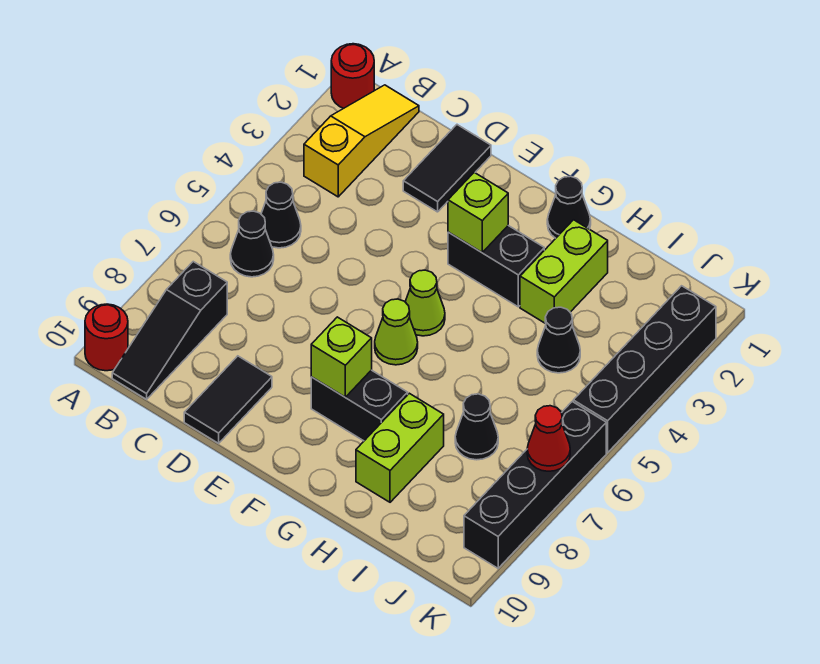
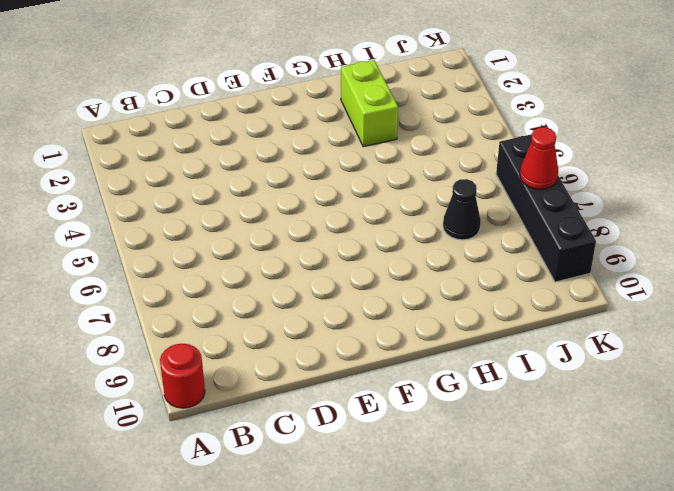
none -> red 1x1 round brick [331,44,374,108]
none -> yellow 1x3 slope [304,85,419,197]
none -> black 1x1 cone [261,182,301,248]

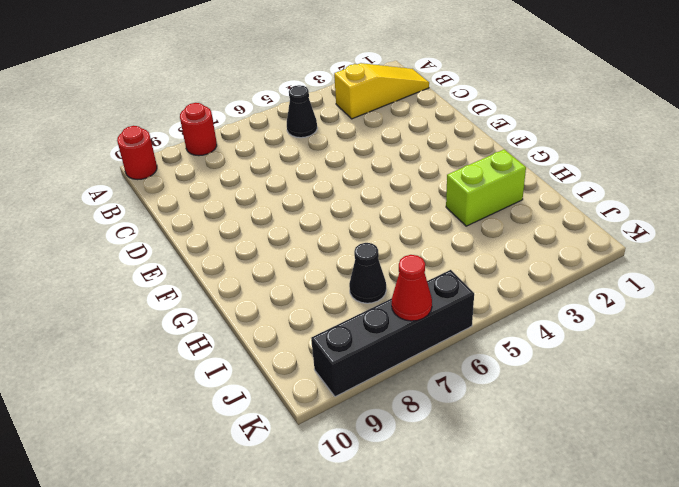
red 1x1 round brick [180,103,217,156] -> red 1x1 round brick moved to [331,44,374,108]
none -> black 1x1 cone [230,211,274,277]
none -> black 1x3 slope [112,262,227,399]
none -> black 1x2 tile [403,125,491,212]

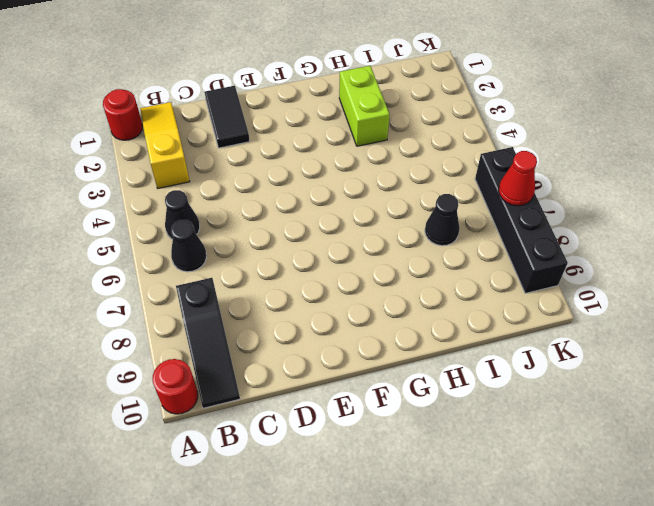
none -> black 1x2 tile [184,356,272,443]
none -> black 1x2 brick [448,226,544,307]
none -> lime 1x1 cone [405,270,445,336]

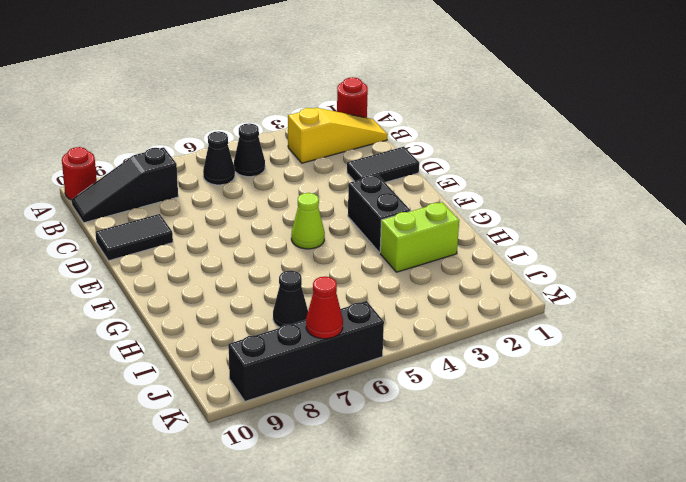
none -> lime 1x1 cone [375,299,418,365]
none -> black 1x2 brick [311,370,408,441]
none -> black 1x1 cone [547,176,591,238]

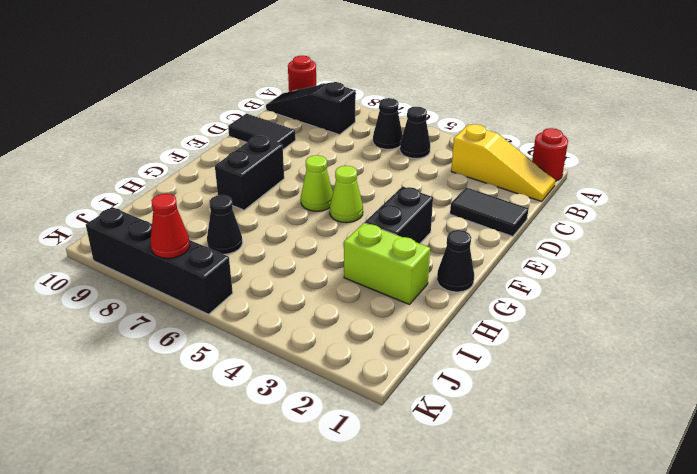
none -> lime 1x2 brick [356,393,444,502]
none -> black 1x1 cone [537,307,580,373]
none -> black 1x4 brick [573,286,716,453]

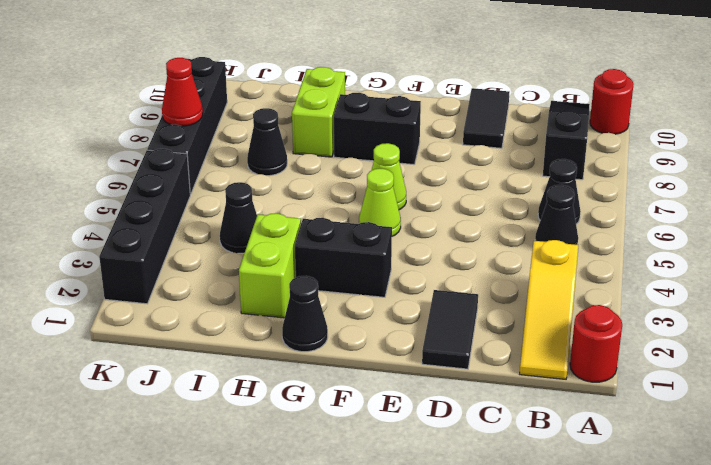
none -> lime 1x1 brick [448,172,508,252]
none -> lime 1x1 brick [311,317,372,397]

